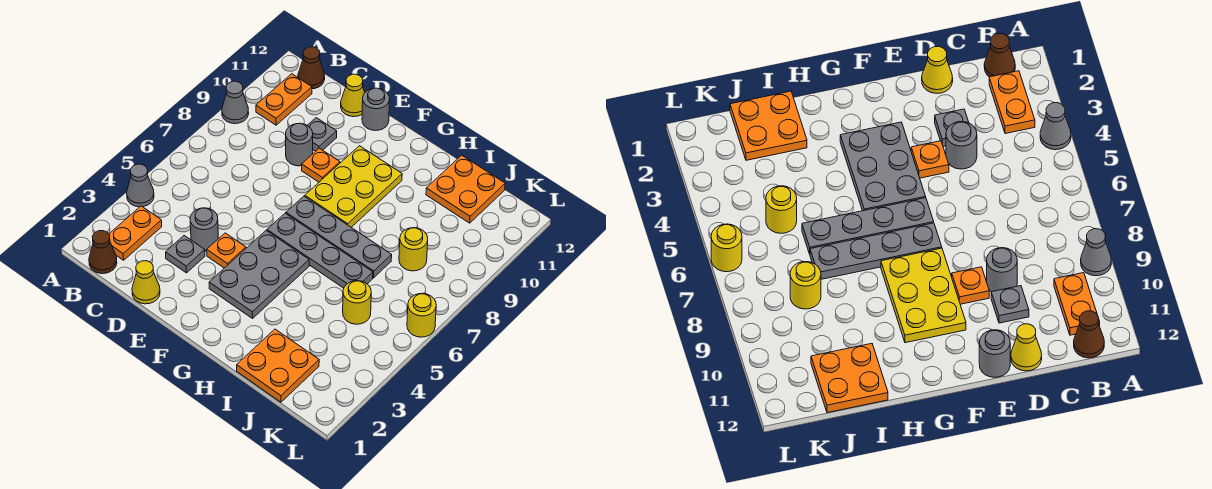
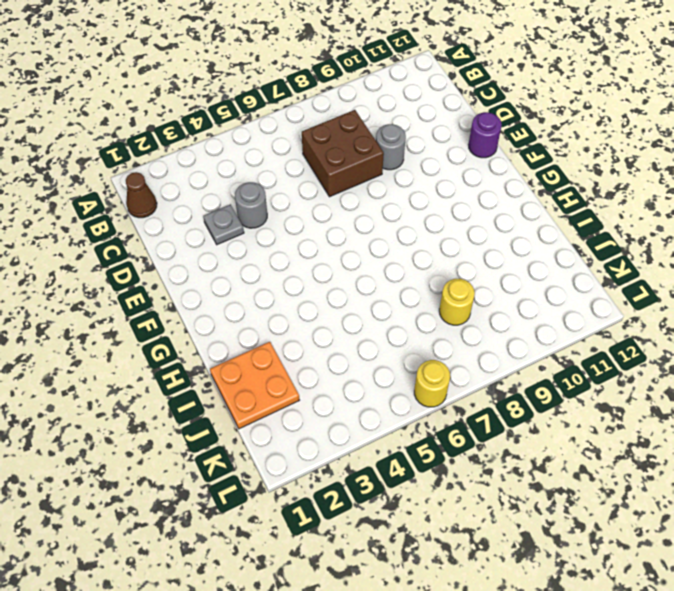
brown 2x2 brick [302,110,384,197] -> none
purple 1x1 round brick [468,112,502,158] -> grey 1x1 round brick [362,88,390,131]
none -> grey 1x1 cone [127,164,154,207]
none -> grey 1x1 cone [222,81,249,124]
none -> orange 1x2 plate [109,206,162,260]

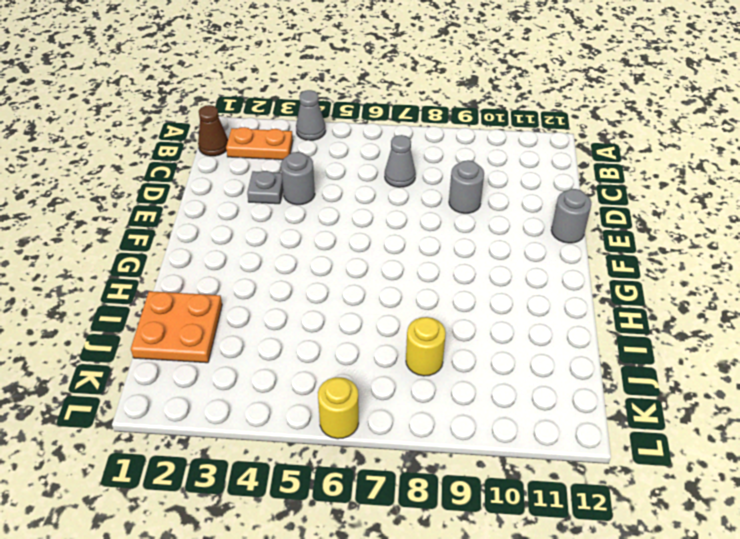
grey 1x1 cone [385,135,416,187] -> grey 1x1 cone moved to [222,81,249,124]
none -> orange 1x2 plate [256,74,312,125]
none -> brown 1x1 cone [298,47,325,89]
none -> yellow 1x1 cone [132,261,160,304]

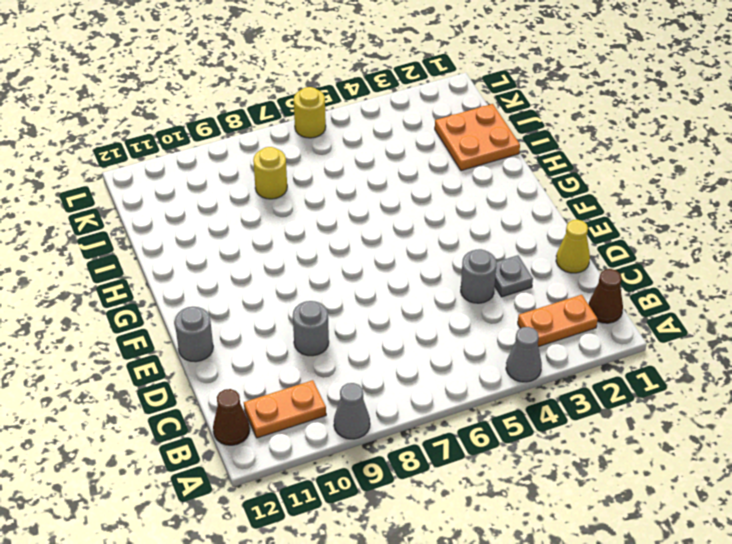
none -> grey 1x1 plate [307,118,337,151]
none -> yellow 1x1 cone [341,74,365,117]
none -> orange 1x1 plate [207,233,246,268]

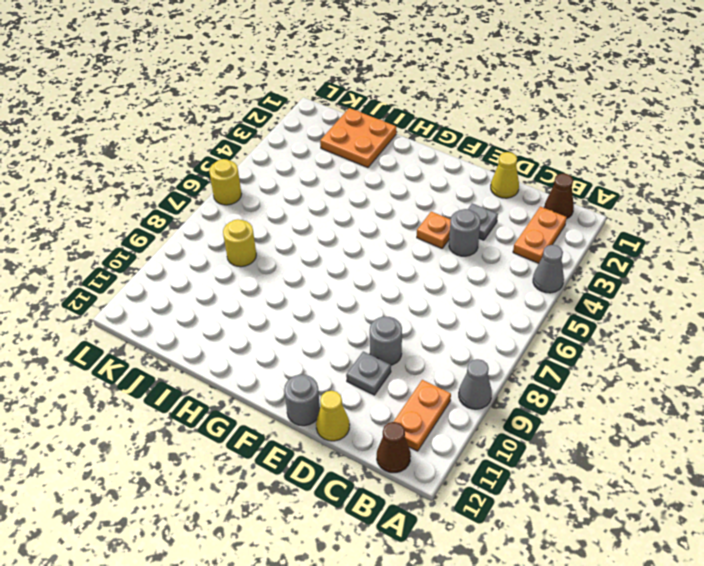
none -> orange 1x1 plate [302,148,340,182]
none -> grey 2x3 plate [209,231,309,318]
none -> grey 1x4 plate [267,213,373,288]

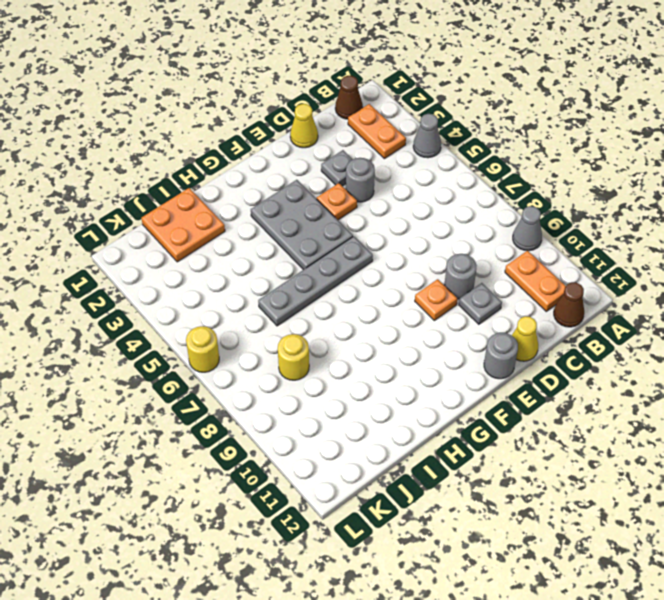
none -> grey 1x4 plate [286,196,392,278]
none -> yellow 2x3 plate [305,146,402,227]
none -> orange 2x2 plate [426,155,505,223]

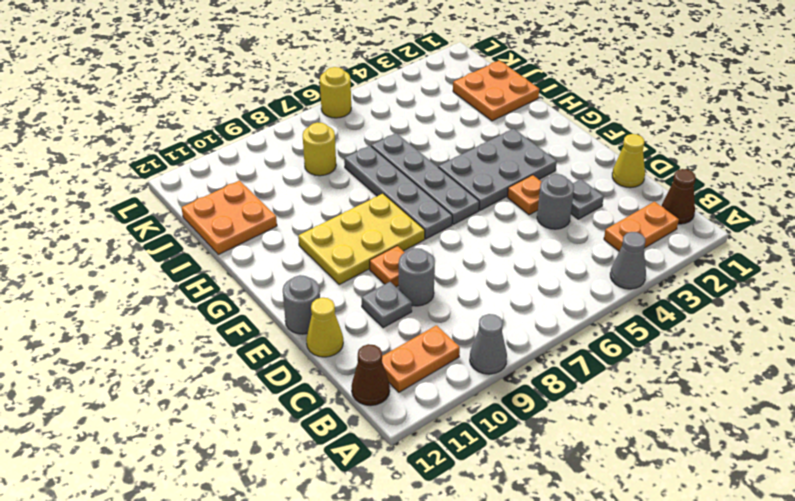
none -> yellow 1x1 round brick [343,281,371,324]

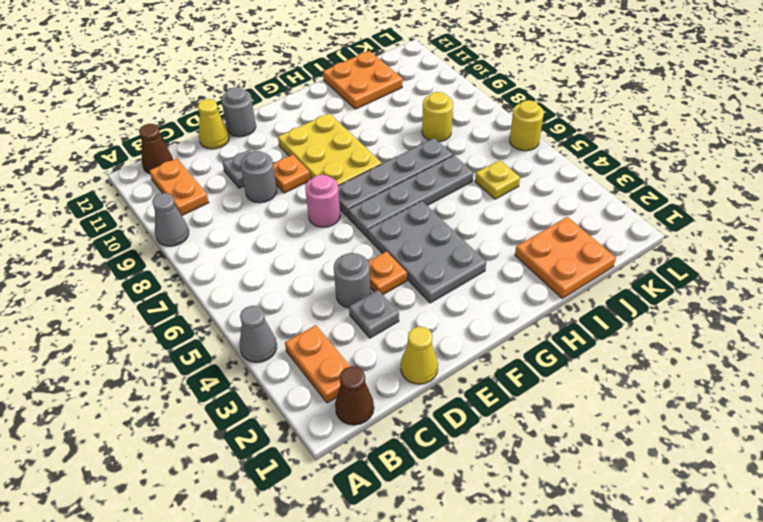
pink 1x1 round brick [305,175,340,227] -> none
yellow 1x1 plate [475,160,520,199] -> yellow 1x1 round brick [343,281,371,324]

